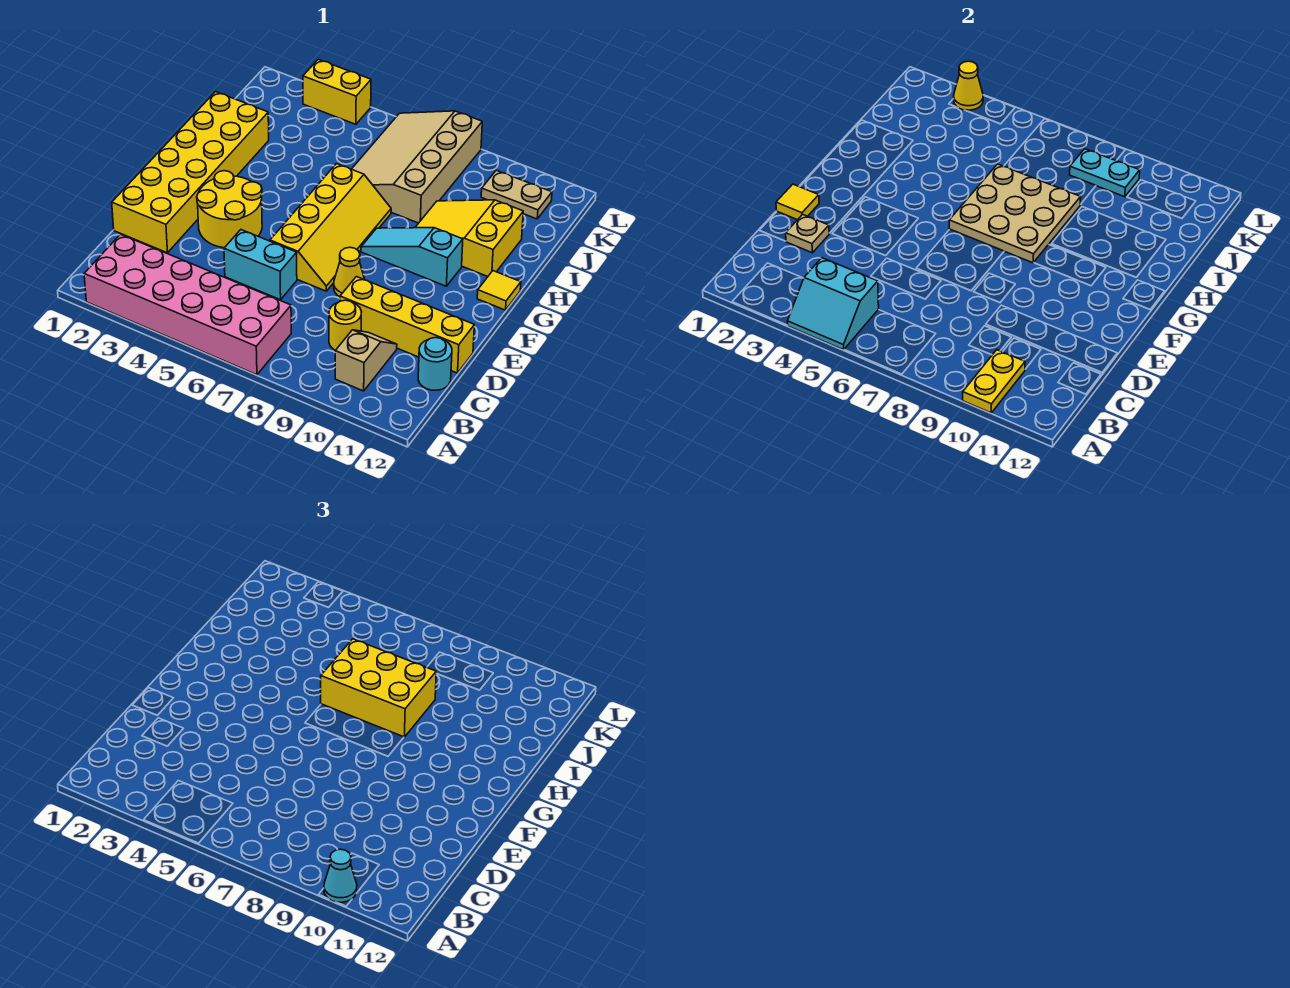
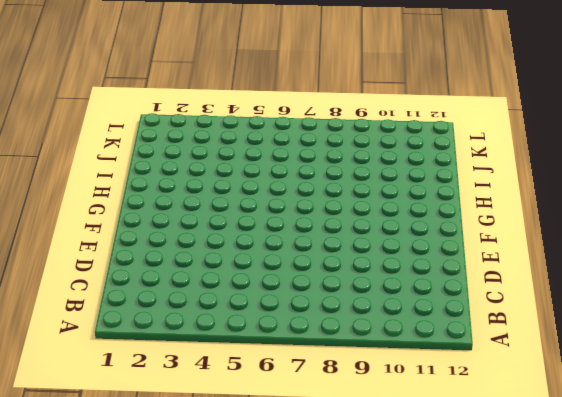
none -> pink 2x6 brick [84,234,291,375]
none -> tan 1x2 slope [335,330,397,391]
none -> yellow 1x1 round brick [329,300,361,350]

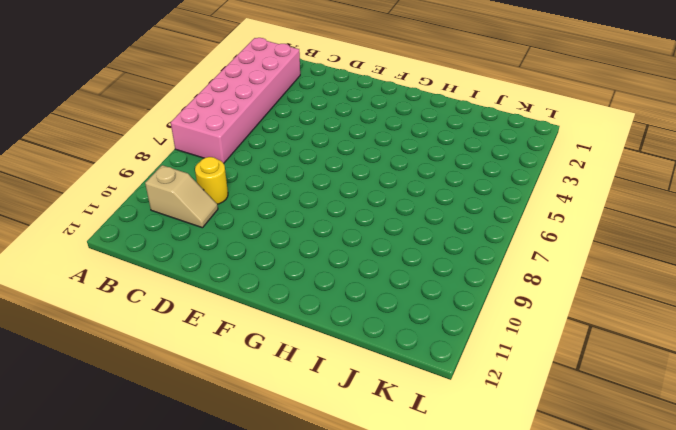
none -> cyan 1x1 round brick [418,337,452,390]
none -> yellow 2x6 brick [112,92,269,253]
none -> cyan 1x2 brick [224,230,297,300]

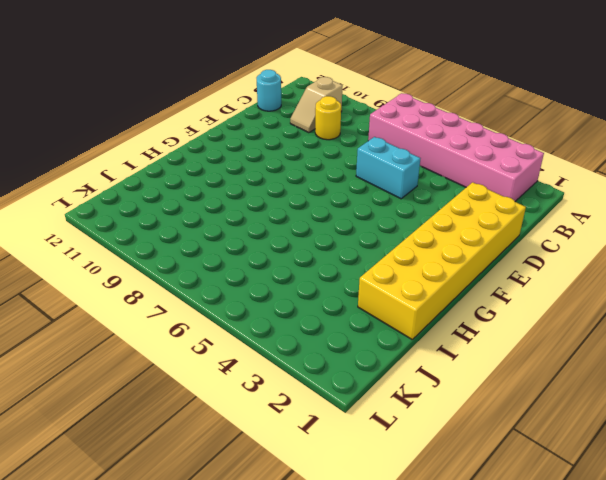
none -> yellow 1x4 brick [340,277,474,373]
none -> yellow 2x2 round brick [197,171,262,248]
none -> yellow 2x4 slope [270,164,391,291]

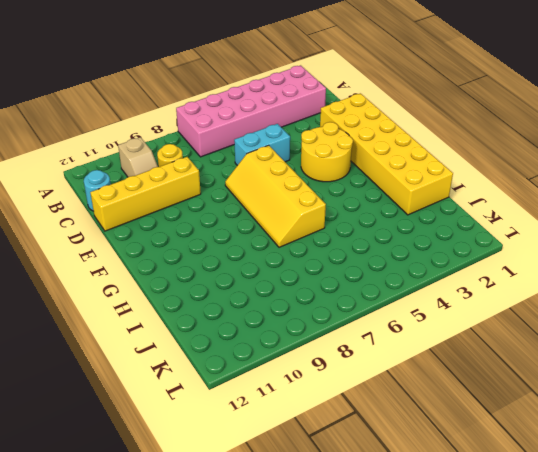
none -> yellow 1x1 cone [334,247,365,297]
none -> cyan 1x3 slope [361,228,463,286]
none -> yellow 1x1 tile [477,271,521,310]

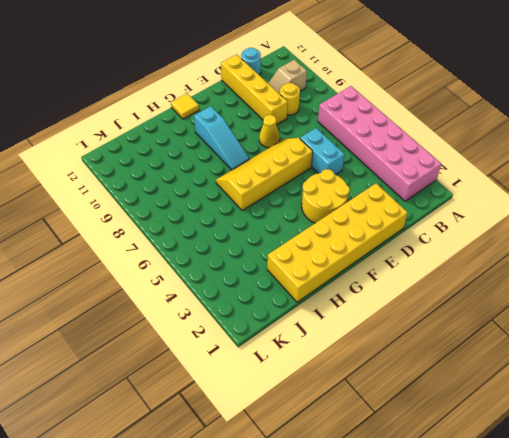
none -> yellow 2x3 slope [415,200,523,277]
none -> tan 3x4 slope [352,111,482,223]
none -> tan 1x2 plate [481,170,552,219]

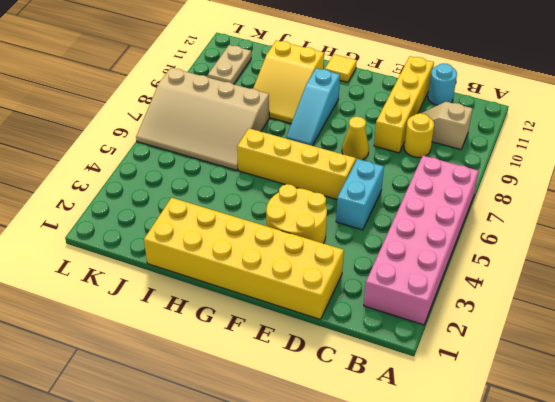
none -> yellow 1x2 brick [303,59,371,124]
none -> cyan 2x2 slope [787,258,879,350]
none -> yellow 1x2 plate [963,350,1025,413]

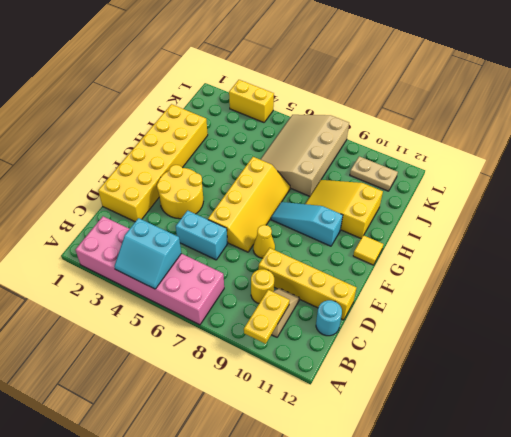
none -> tan 1x1 plate [786,214,829,253]
none -> yellow 1x1 tile [776,184,819,220]
none -> tan 3x3 plate [949,164,1081,263]

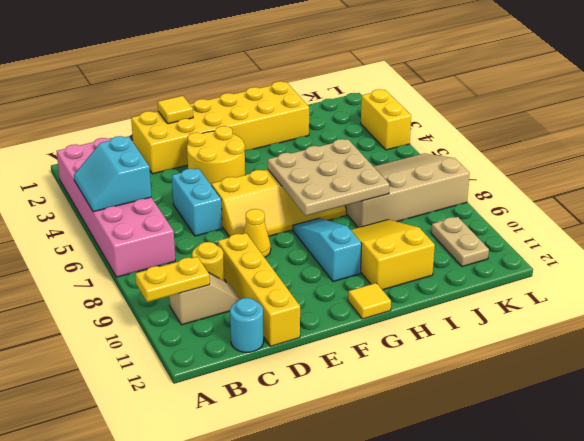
none -> tan 1x1 plate [786,214,829,253]
none -> cyan 1x2 plate [1070,149,1140,197]
none -> yellow 1x1 cone [954,61,983,110]

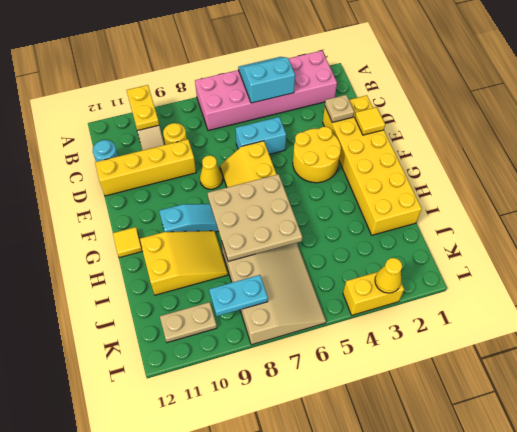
none -> cyan 1x1 cone [324,849,357,902]
none -> yellow 2x3 brick [321,639,436,737]

